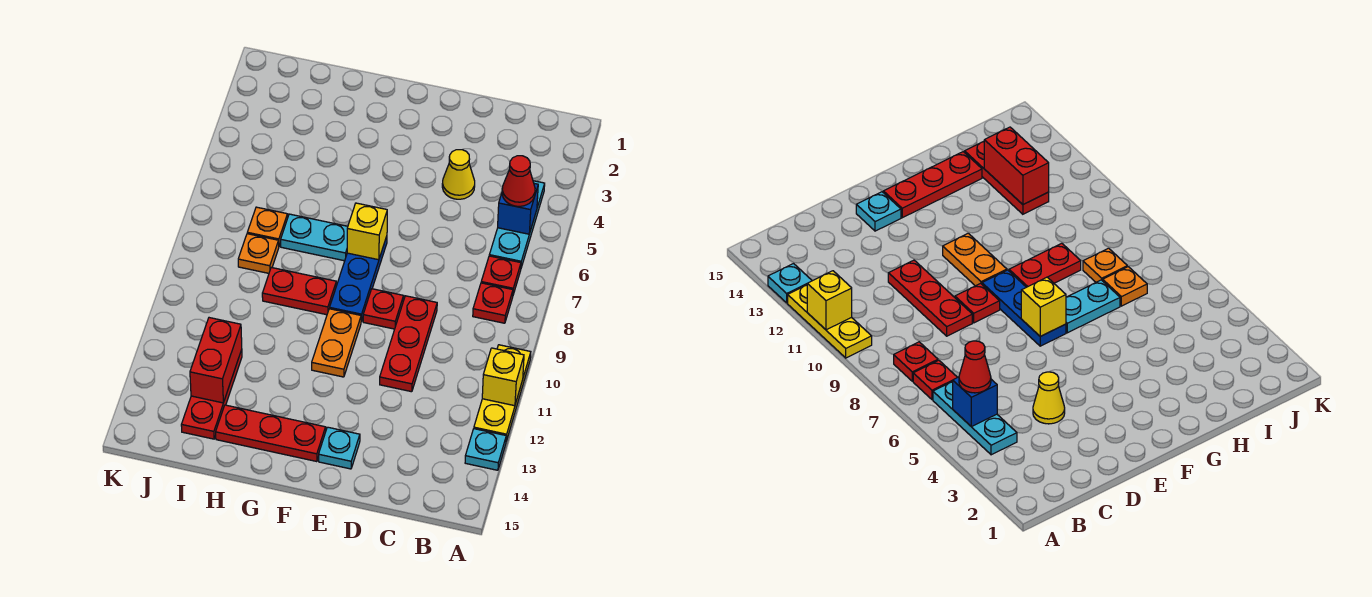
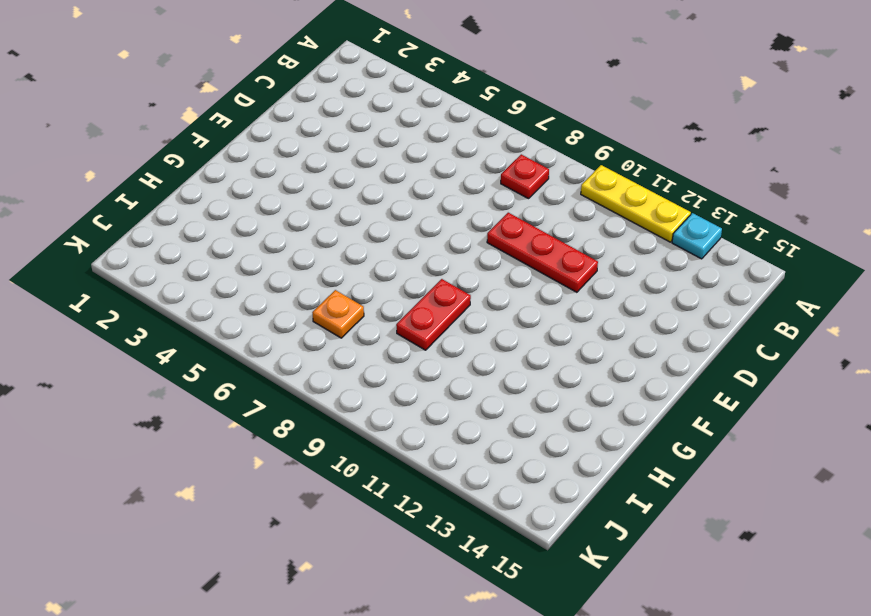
none -> cyan 1x3 plate [489,181,545,268]
none -> red 1x1 plate [481,256,521,295]
none -> yellow 1x1 cone [442,150,475,199]

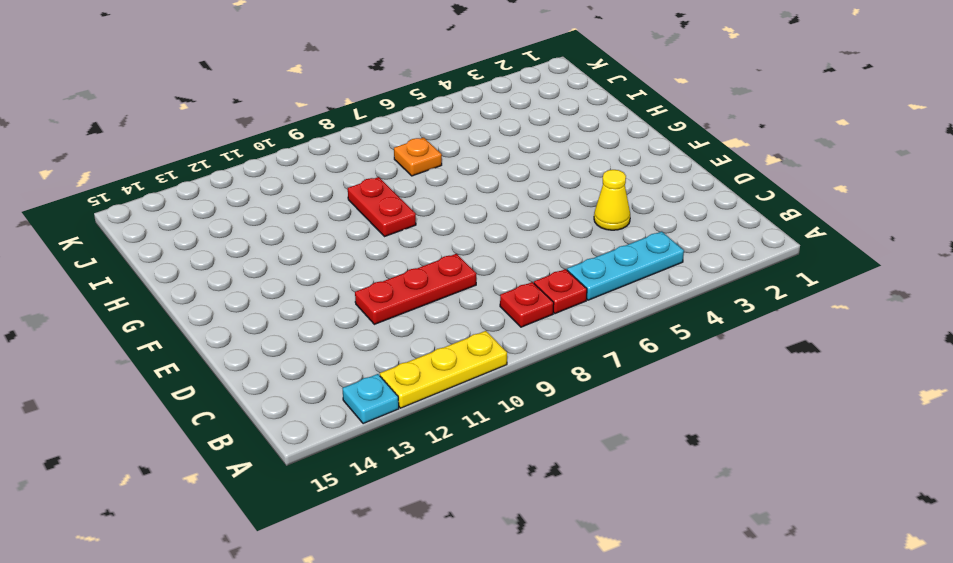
none -> red 1x1 plate [363,289,404,329]
none -> cyan 1x1 plate [319,427,360,469]
none -> blue 1x3 plate [330,236,387,322]

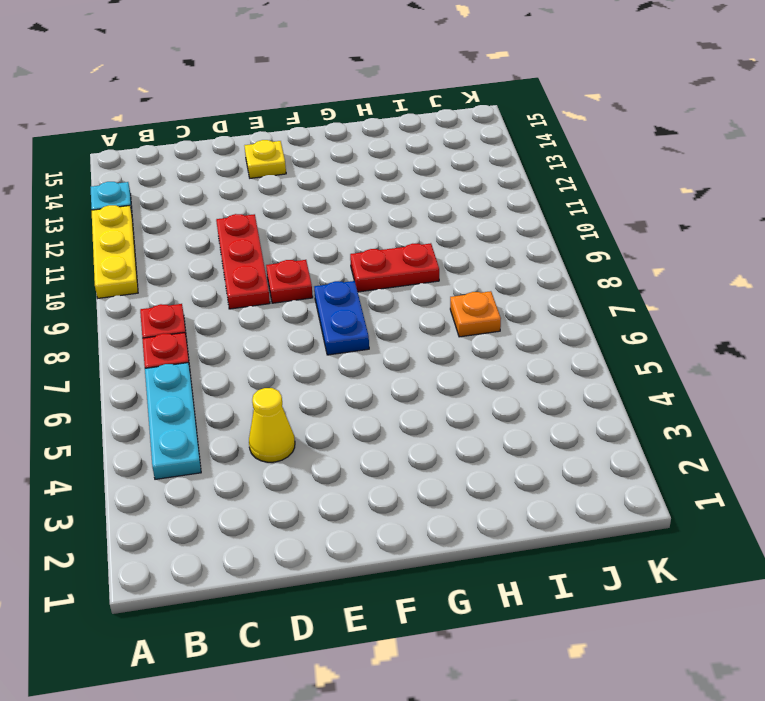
yellow 1x1 plate [244,140,286,178] -> cyan 1x1 plate [319,427,360,469]
blue 1x2 plate [314,281,369,355] -> blue 1x3 plate [330,236,387,322]
none -> orange 1x2 plate [312,309,361,377]
none -> red 1x3 plate [216,405,326,462]
none -> cyan 1x2 plate [281,214,348,261]

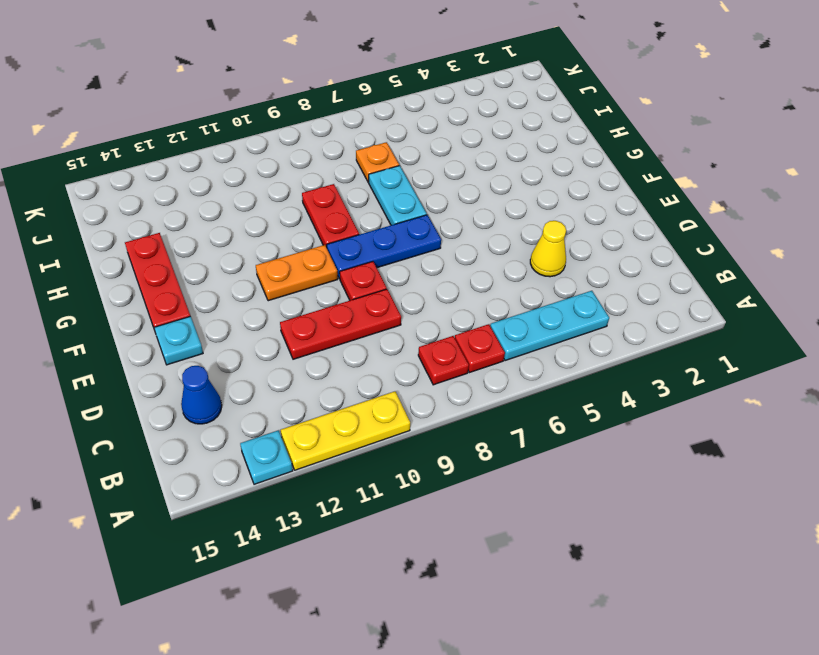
blue 1x1 cone [181,366,222,424] -> none
none -> orange 1x1 plate [238,234,279,273]
none -> red 1x3 plate [181,350,242,439]
none -> yellow 1x1 brick [482,348,524,406]

